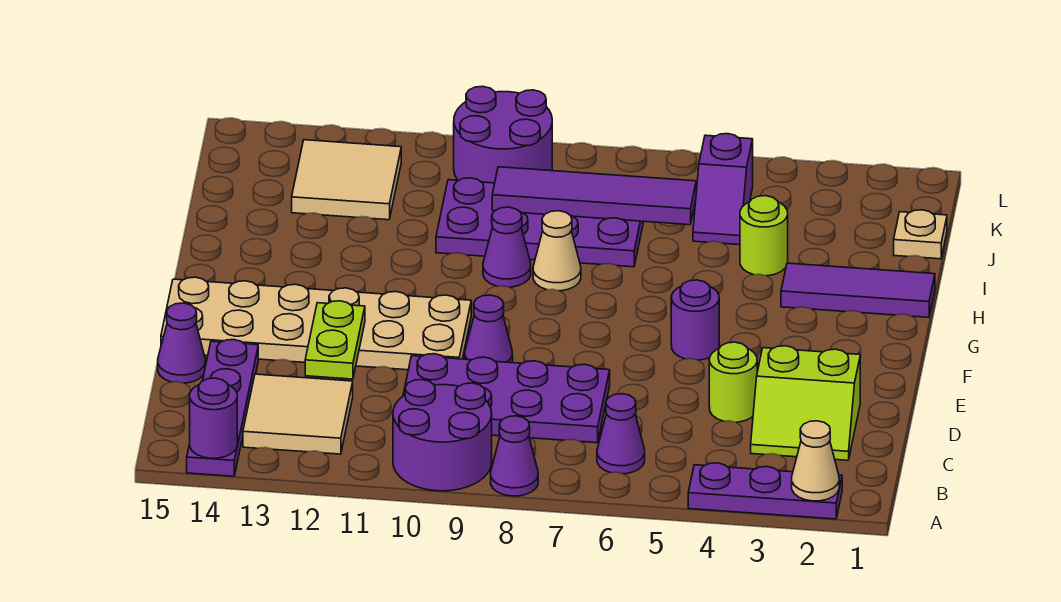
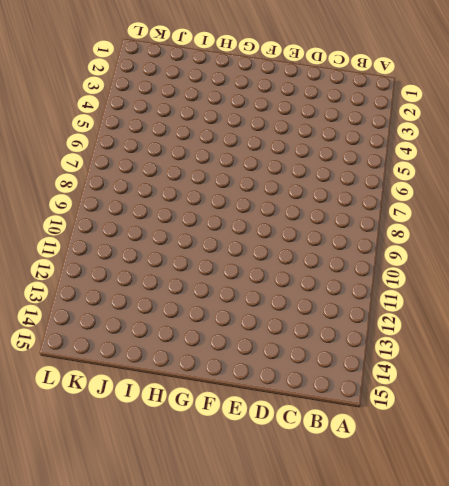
none -> purple 1x3 plate [688,463,842,519]
none -> purple 1x1 cone [491,416,538,496]
none -> purple 2x2 round brick [393,380,492,491]

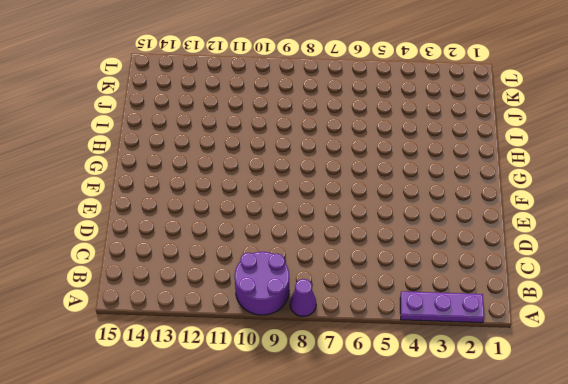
none -> purple 1x4 plate [187,340,258,476]
none -> purple 1x1 cone [597,394,645,474]
none -> tan 2x2 tile [243,374,353,454]

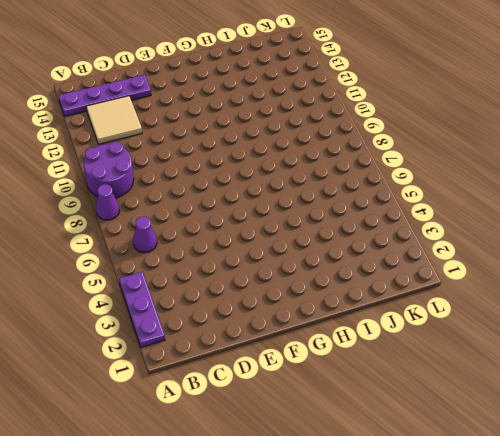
none -> lime 2x2 slope [751,346,860,460]
none -> purple 2x4 plate [403,354,610,443]
none -> lime 1x1 round brick [709,342,757,422]

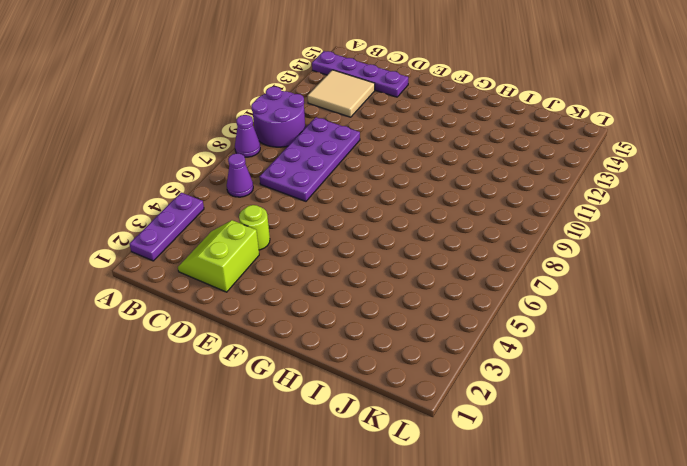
none -> purple 1x1 cone [158,303,205,383]
none -> purple 1x1 cone [465,295,513,363]
none -> tan 2x6 plate [161,277,471,370]

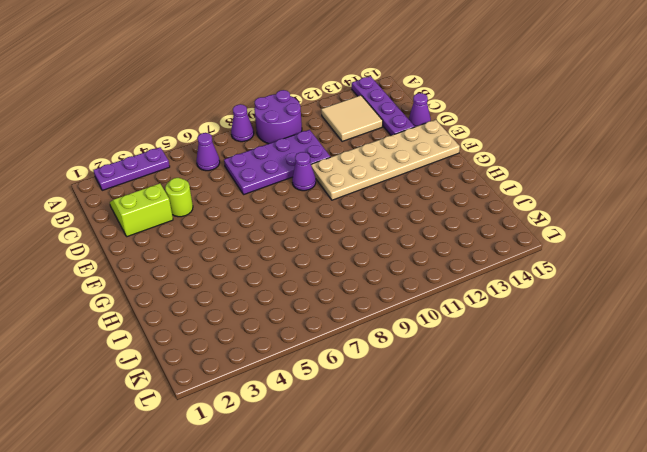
none -> purple 1x1 round brick [671,280,719,360]
none -> purple 1x3 tile [781,263,935,317]
none -> tan 1x1 cone [533,211,581,291]

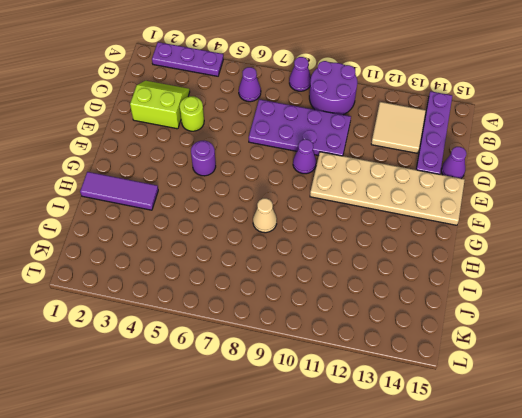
none -> purple 1x1 cone [483,207,531,287]
none -> lime 1x1 round brick [740,196,788,276]
none -> purple 2x4 plate [436,178,644,267]

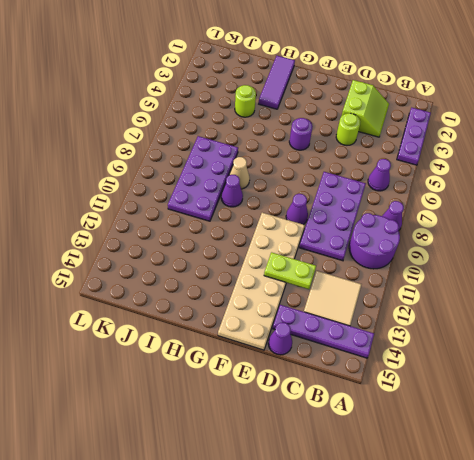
none -> tan 1x1 plate [894,210,947,259]
none -> purple 1x2 slope [693,134,753,245]
none -> tan 2x2 tile [292,140,401,220]

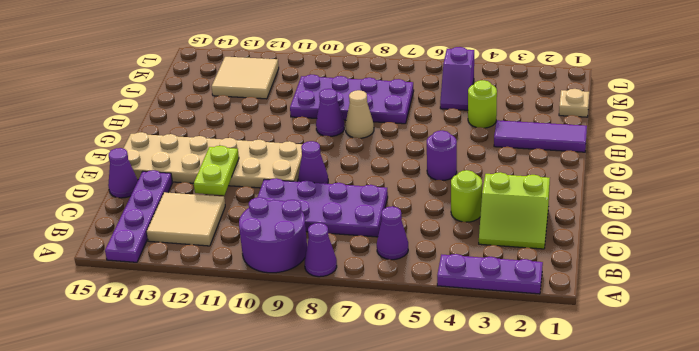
none -> purple 2x2 round brick [454,86,552,183]
none -> tan 1x1 cone [792,421,839,501]
none -> purple 1x1 round brick [190,378,237,458]

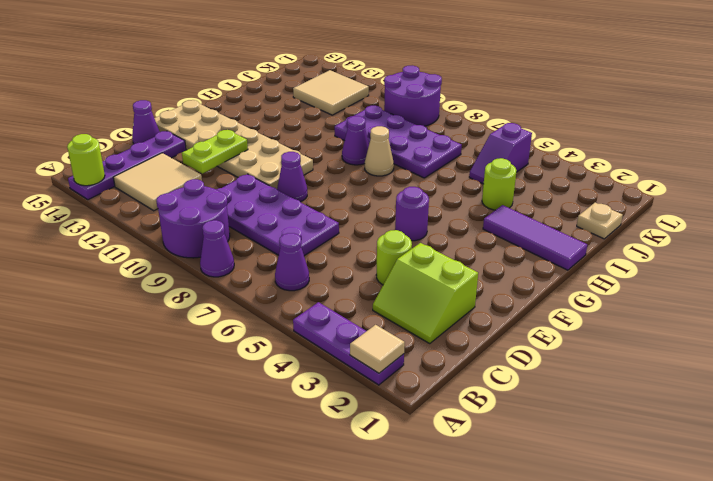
tan 1x1 tile [350,325,405,373] -> tan 1x1 cone [792,421,839,501]
lime 1x1 round brick [67,134,105,186] -> purple 1x1 round brick [190,378,237,458]
none -> purple 1x4 tile [492,167,696,225]

